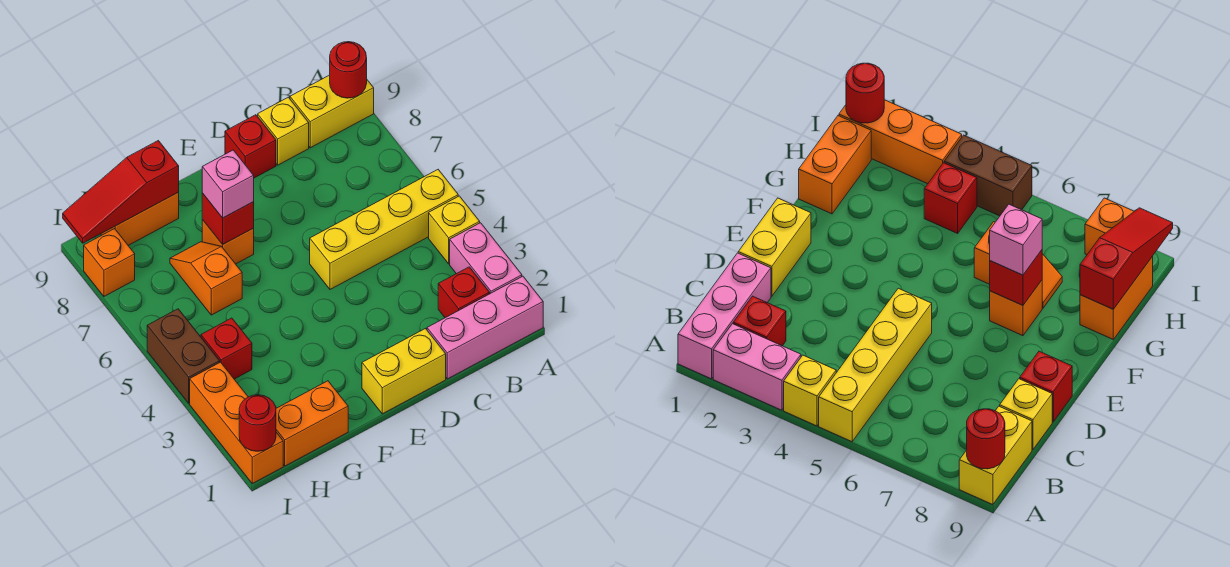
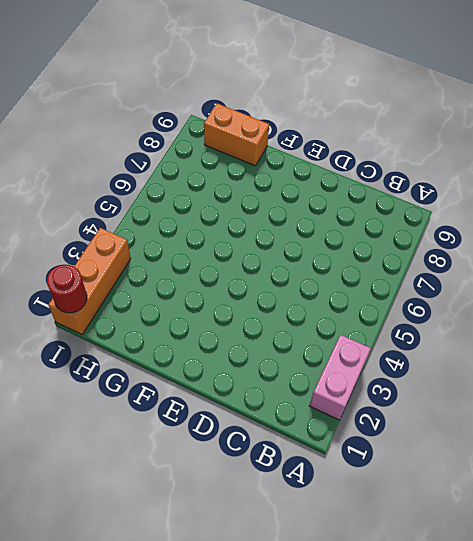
none -> pink 1x3 brick [427,276,543,379]
none -> yellow 1x1 brick [429,196,480,264]
none -> yellow 1x4 brick [310,170,458,289]

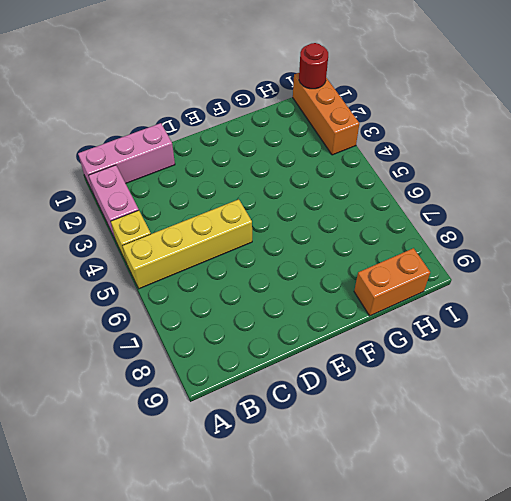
none -> yellow 1x2 brick [290,75,374,148]
none -> red 1x1 brick [438,267,490,318]
none -> yellow 1x1 brick [258,97,309,165]

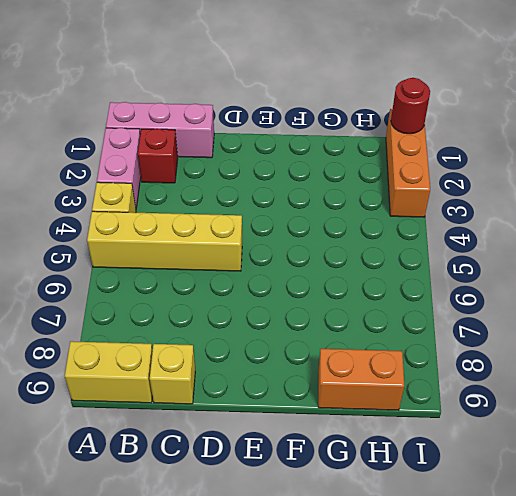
none -> yellow 1x2 brick [362,329,446,414]
none -> red 1x1 brick [225,115,276,178]
none -> orange 1x1 brick [202,220,254,264]

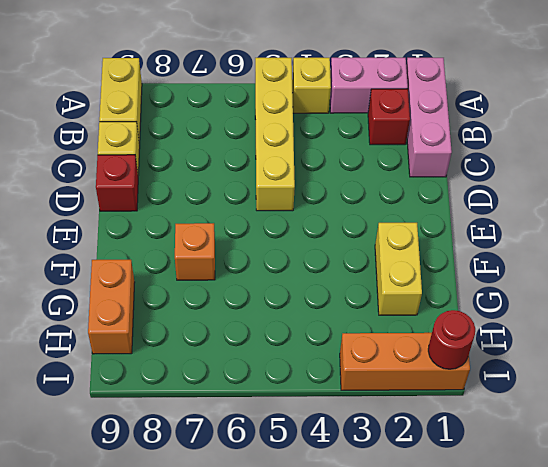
yellow 1x2 brick [375,223,422,315] -> yellow 1x2 brick moved to [362,329,446,414]
none -> orange 1x2 brick [276,381,348,466]
none -> orange 1x2 slope [170,242,242,315]
none -> red 1x1 brick [201,318,252,379]

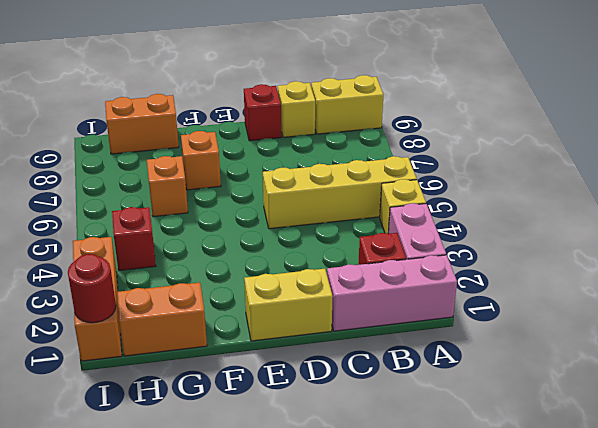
none -> brown 1x2 brick [147,309,220,403]
none -> orange 1x1 brick [84,229,135,296]
none -> red 1x1 round brick [330,42,367,98]

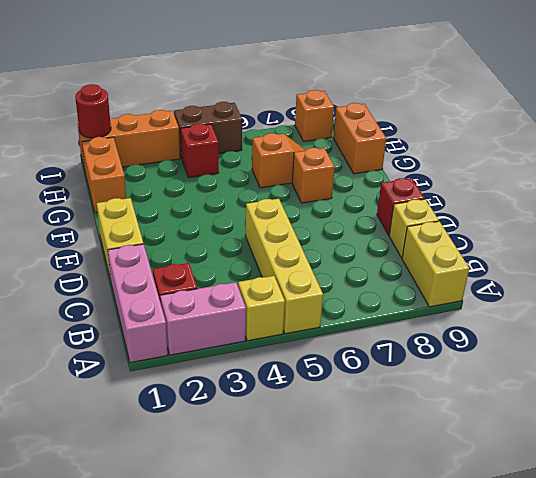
none -> red 1x1 round brick [330,42,367,98]
none -> red 1x1 brick [202,193,254,244]
none -> red 1x3 slope [63,141,179,243]

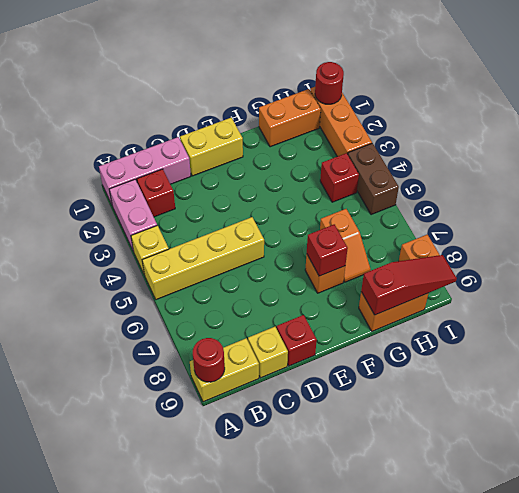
none -> pink 1x1 brick [202,150,254,218]

